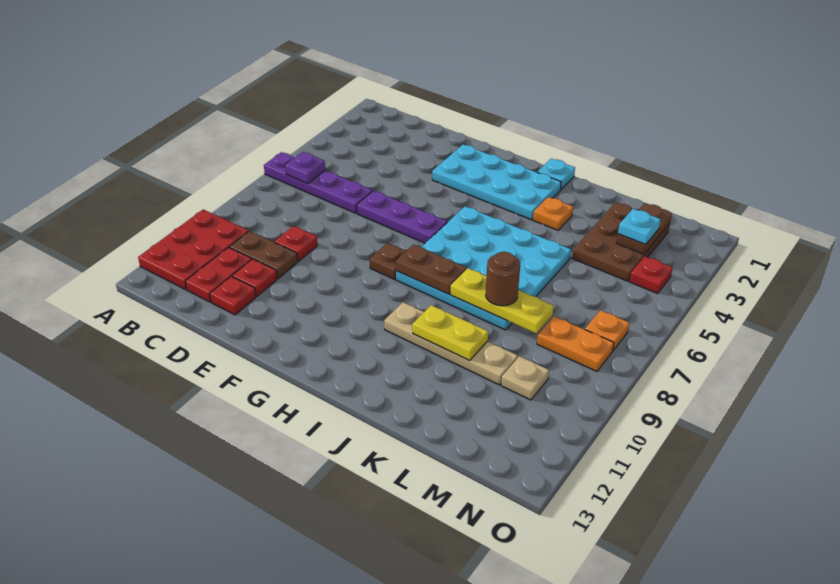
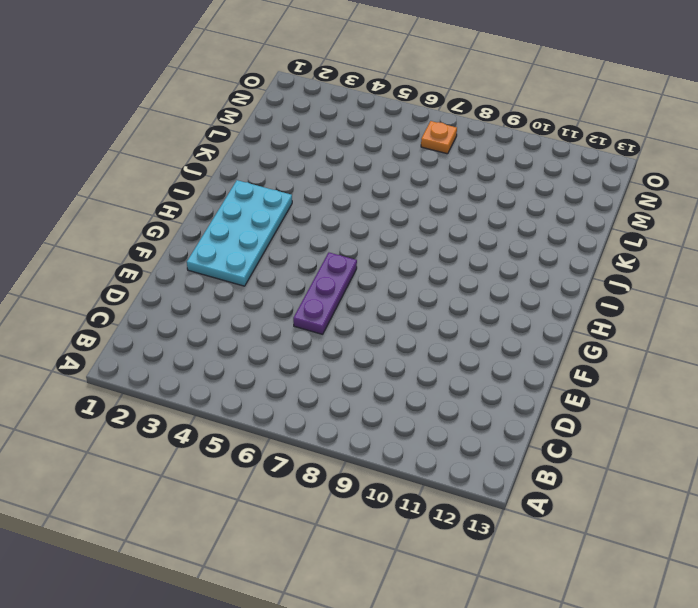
none -> purple 1x4 plate [264,152,372,213]
none -> red 2x3 plate [138,210,248,290]
none -> brown 1x2 plate [230,231,298,278]

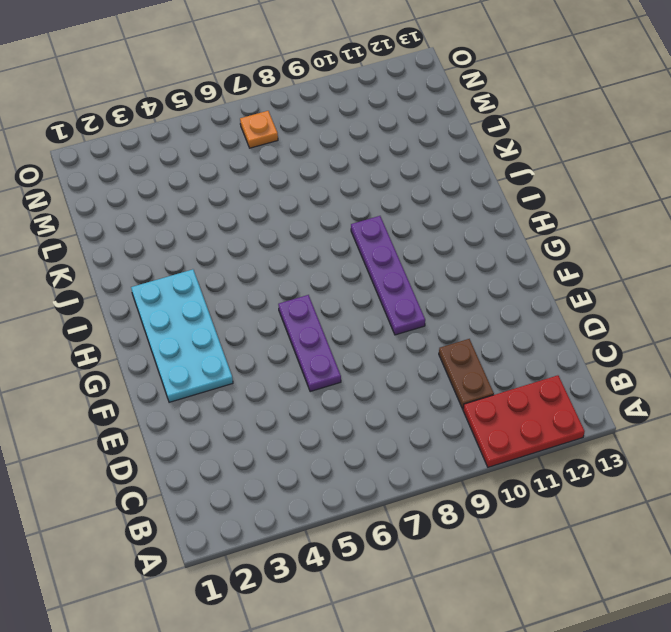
purple 1x4 plate [351,216,425,335] -> purple 1x4 plate moved to [264,152,372,213]
none -> red 1x2 plate [185,247,252,302]
none -> red 1x1 plate [275,226,317,261]
none -> red 1x1 plate [232,259,277,296]

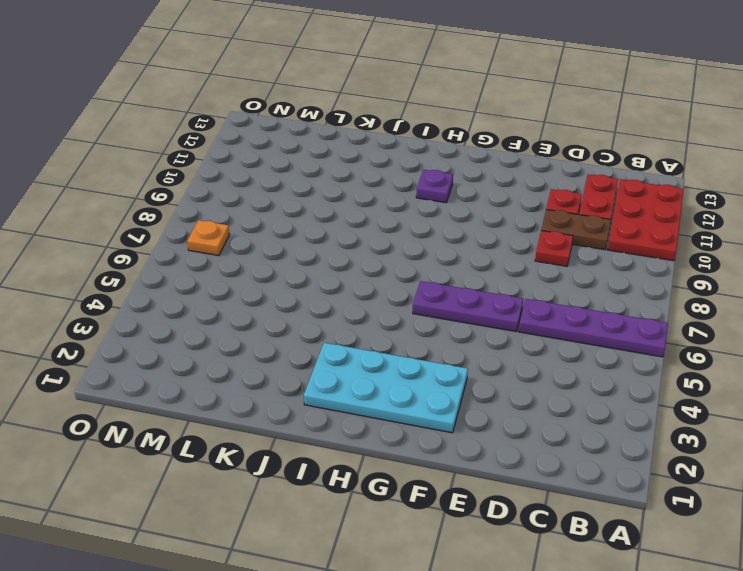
purple 1x1 plate [416,170,453,203] -> purple 1x1 plate moved to [285,152,325,184]
none -> red 1x1 plate [210,276,256,315]
none -> brown 1x1 plate [370,243,406,279]
none -> cyan 4x4 plate [396,206,571,330]

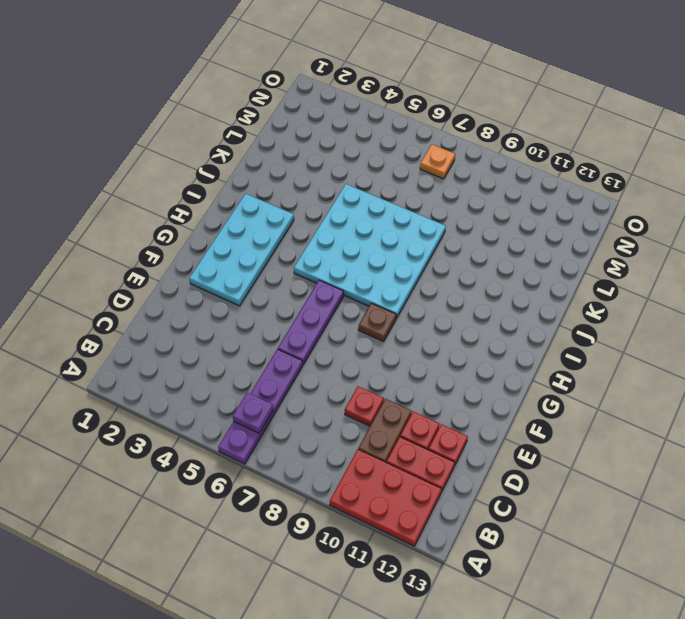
none -> cyan 1x1 plate [537,159,575,190]
none -> tan 1x4 plate [384,302,518,385]
none -> orange 1x1 plate [533,197,573,230]

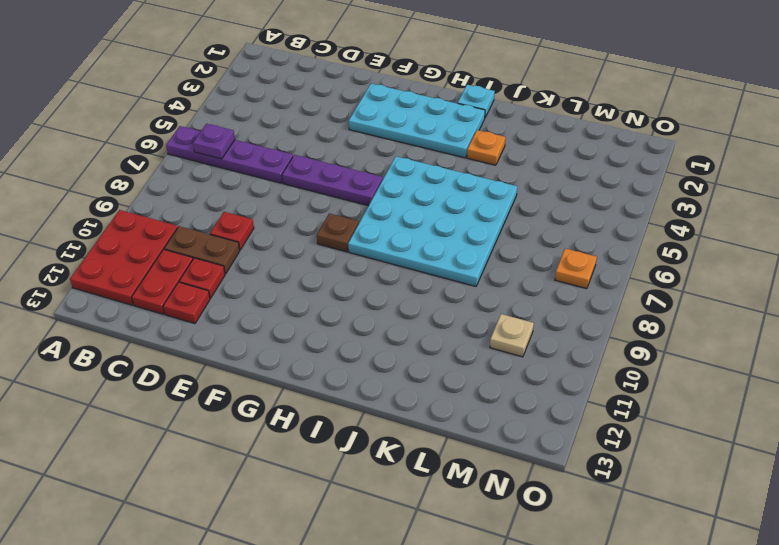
none -> tan 1x4 plate [384,302,518,385]
none -> brown 2x3 plate [572,202,670,281]
none -> orange 1x2 plate [537,316,614,371]

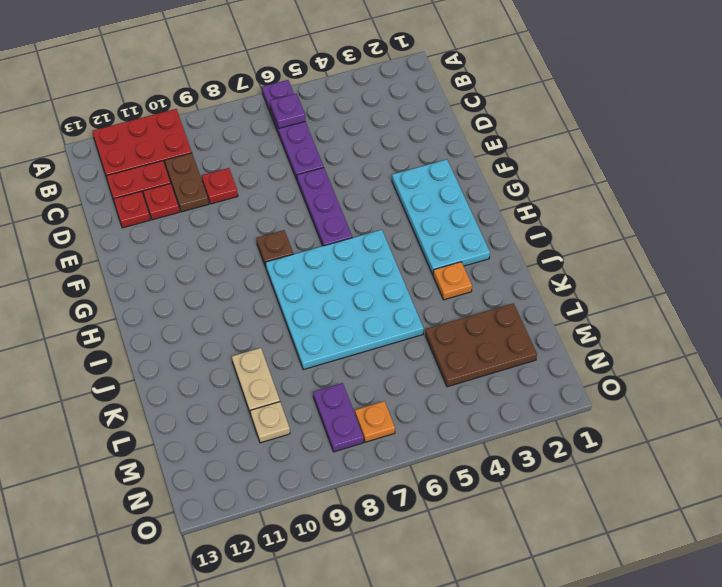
tan 1x2 plate [232,348,280,415] -> tan 1x4 plate [384,302,518,385]
purple 1x2 plate [313,383,364,452] -> orange 1x2 plate [537,316,614,371]
none -> cyan 1x1 plate [537,159,575,190]
none -> red 1x1 plate [630,256,673,293]
none -> brown 1x2 plate [396,245,467,294]

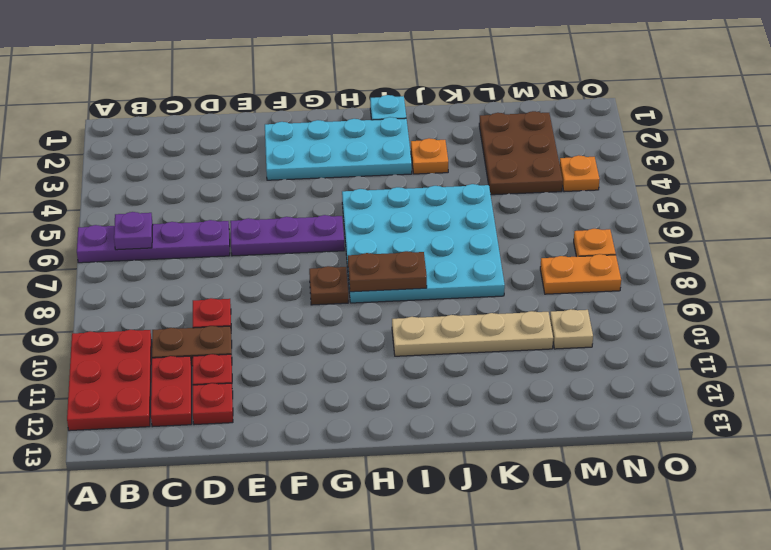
orange 1x1 plate [560,155,600,192] -> red 1x1 plate [630,256,673,293]
none -> yellow 1x3 plate [450,268,554,333]
none -> yellow 1x2 plate [412,305,488,361]
none -> brown 1x2 plate [617,203,672,254]

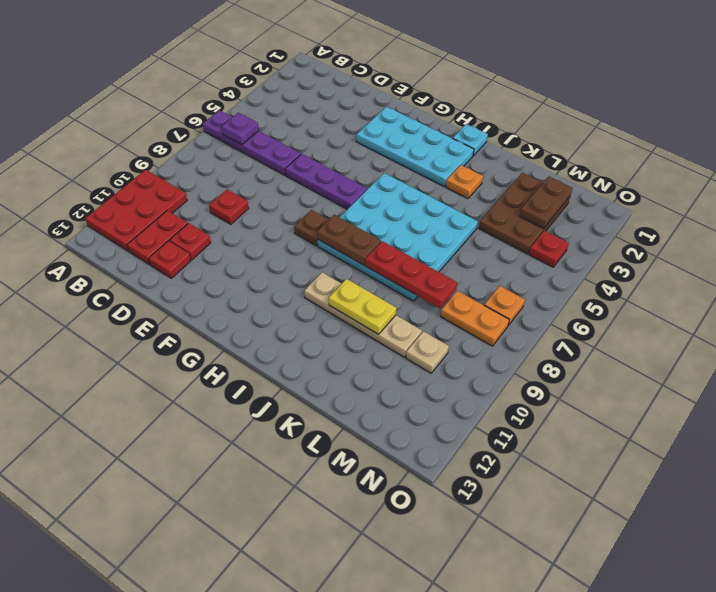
red 1x3 plate [365,241,457,308] -> yellow 1x3 plate [450,268,554,333]
none -> brown 1x2 plate [230,231,298,278]
none -> brown 1x1 round brick [486,252,520,306]
none -> cyan 1x1 plate [618,209,661,244]

